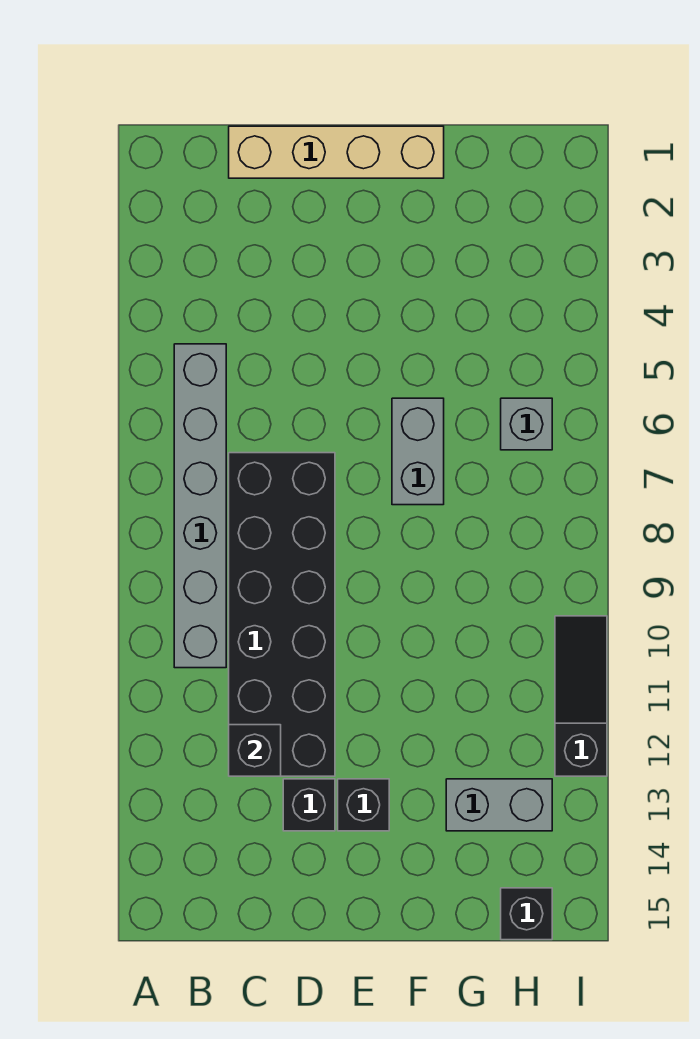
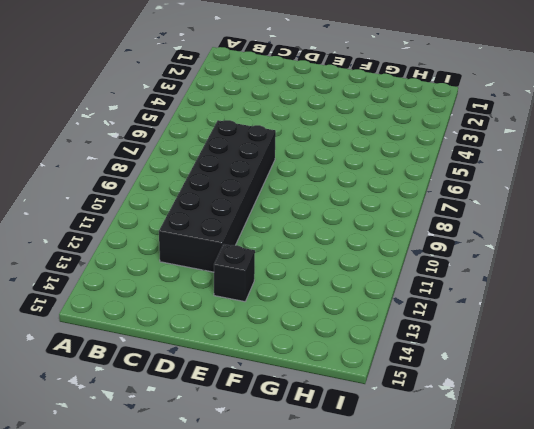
none -> grey 1x6 brick [174,344,226,668]
none -> tan 1x4 brick [229,126,444,178]

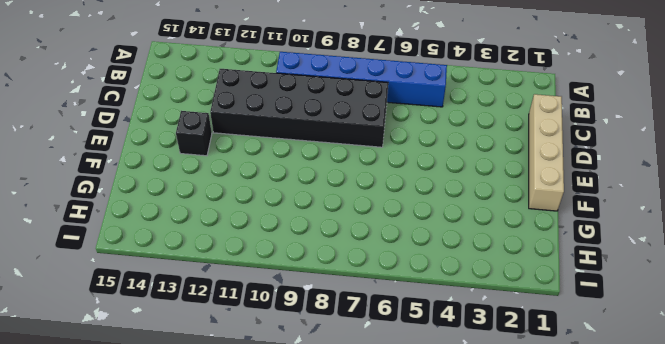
blue 1x6 brick [276,52,447,107] -> grey 1x6 brick [174,344,226,668]
none -> black 1x1 brick [283,779,335,831]
none -> grey 1x2 brick [392,398,444,505]

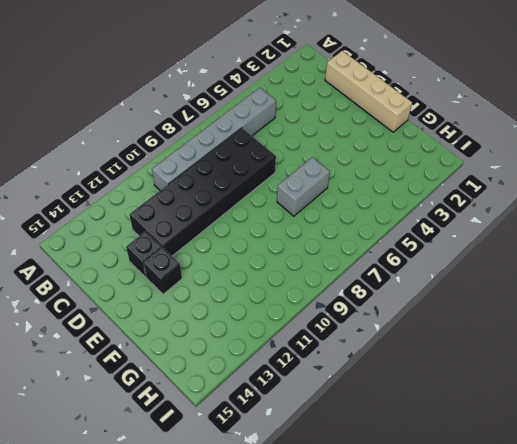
none -> grey 1x2 brick [446,779,552,831]
none -> grey 1x1 brick [501,398,552,450]

